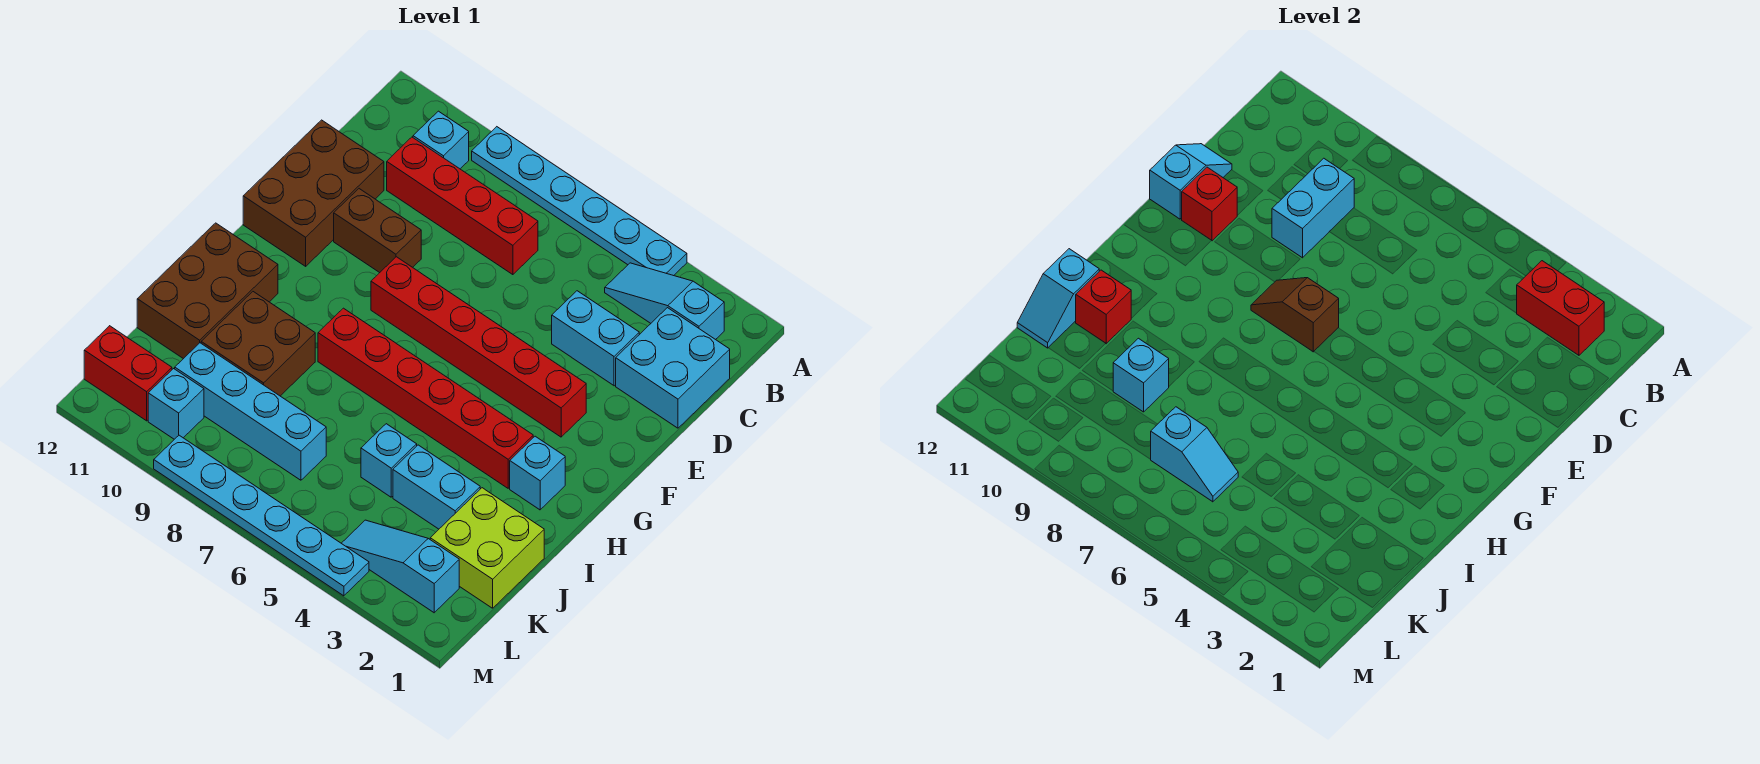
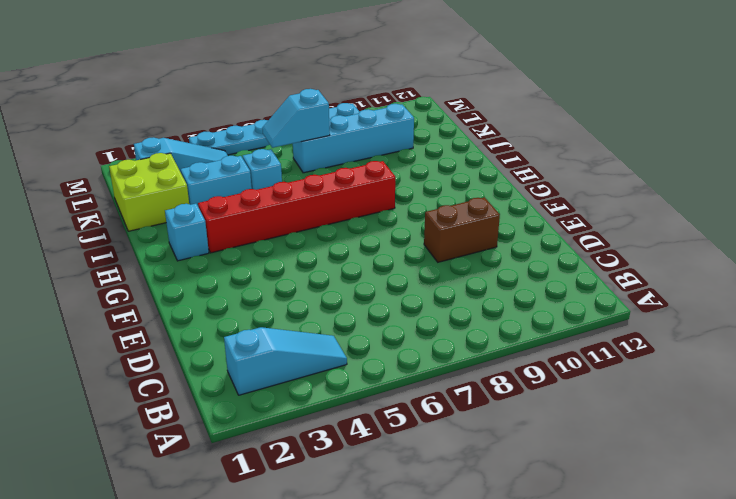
none -> cyan 1x6 plate [472,127,687,276]
none -> cyan 1x1 brick [413,111,469,169]
none -> cyan 2x2 brick [616,308,730,428]
none -> red 1x4 brick [387,137,538,275]

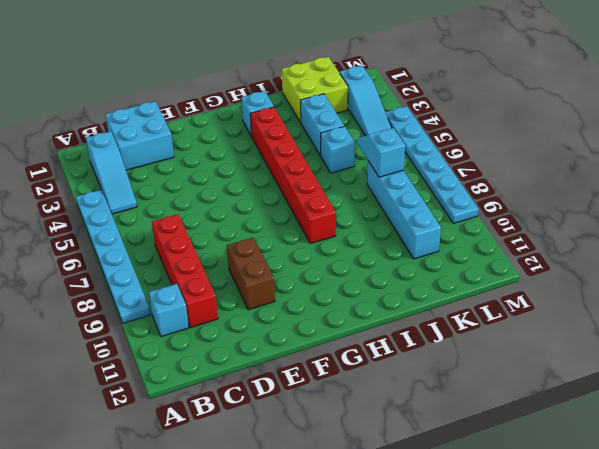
none -> cyan 1x2 brick [552,291,639,386]
none -> brown 2x3 brick [243,120,384,266]
none -> red 1x6 brick [371,257,586,437]
none -> brown 2x3 brick [137,223,278,359]

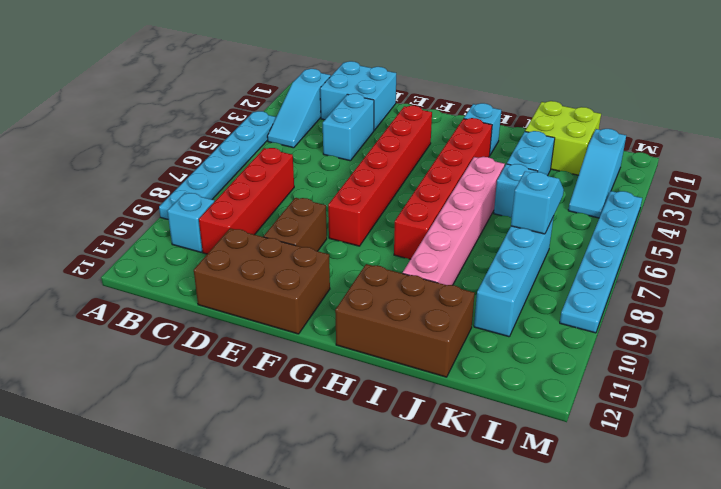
pink 1x6 brick [403,157,505,285] -> brown 2x2 brick [201,292,315,396]
none -> cyan 1x1 brick [148,369,204,439]
none -> red 1x2 brick [84,326,172,421]
none -> red 1x2 brick [1517,261,1604,355]
none -> cyan 1x2 brick [1272,158,1354,258]

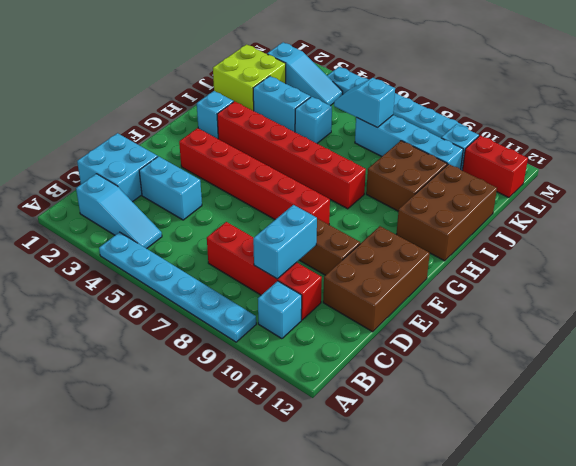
none -> red 1x2 brick [1517,261,1604,355]
none -> cyan 1x2 slope [1150,144,1232,219]
none -> red 1x1 brick [1182,167,1237,241]
none -> brown 1x2 slope [1251,278,1339,352]

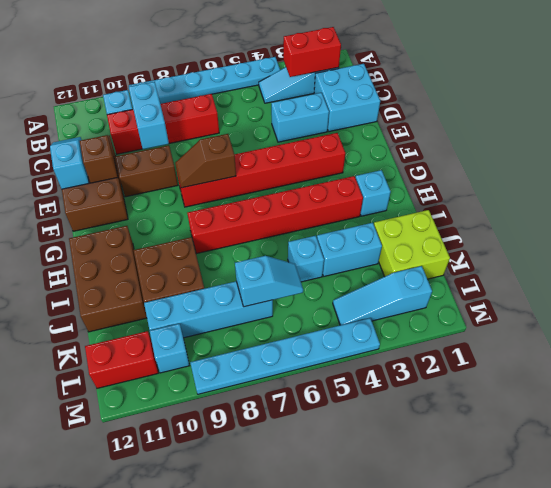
brown 1x1 brick [80,135,118,183] -> red 1x1 brick [1182,167,1237,241]
none -> red 1x1 brick [1076,270,1131,344]
none -> cyan 1x2 slope [1017,249,1099,348]
none -> cyan 1x1 brick [1113,338,1169,412]

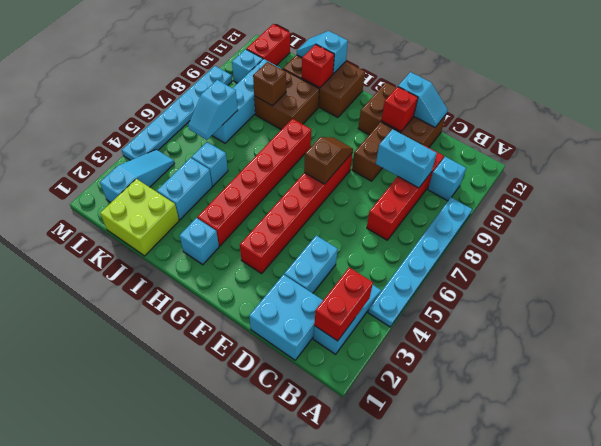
brown 1x1 brick [253,62,286,106] -> cyan 1x1 brick [1113,338,1169,412]

